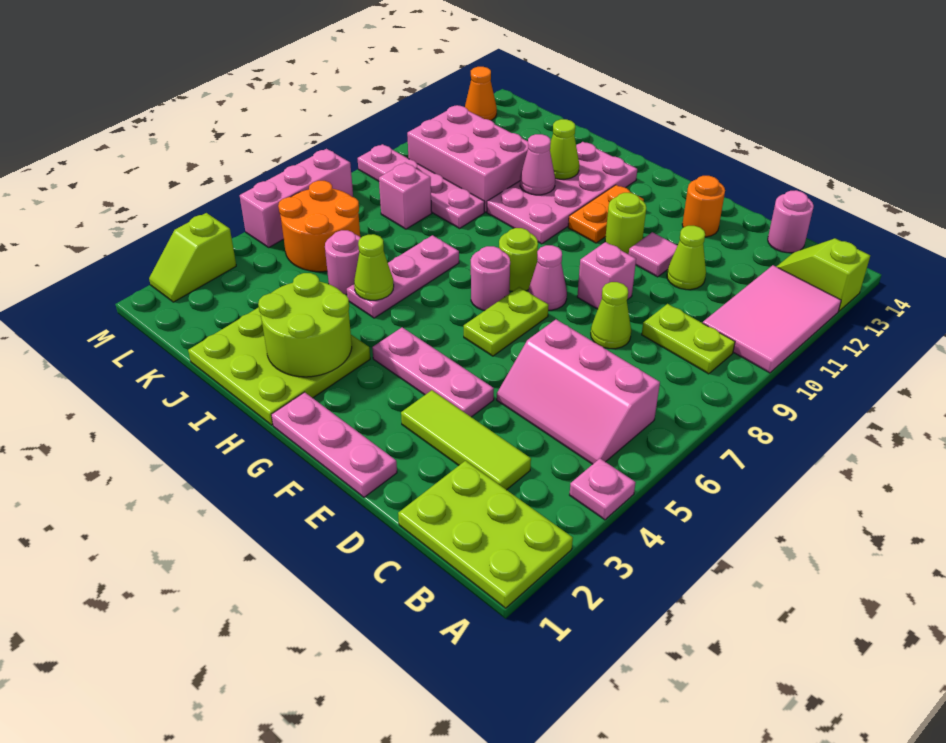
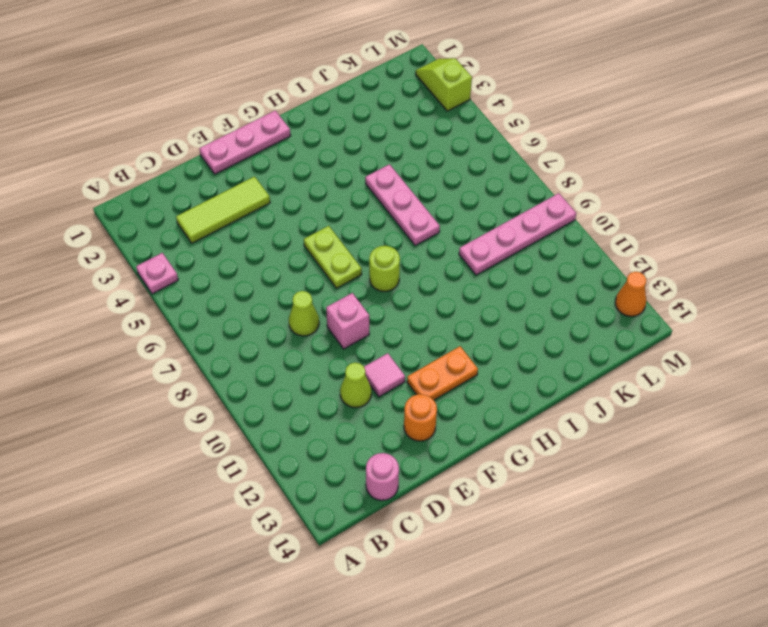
orange 1x2 plate [407,346,478,400] -> orange 1x2 plate turned to [568,185,644,243]
none -> lime 2x3 plate [398,461,573,608]
none -> pink 2x3 tile [703,265,841,373]
none -> lime 1x2 slope [776,238,870,311]
none -> pink 2x3 slope [497,320,660,464]

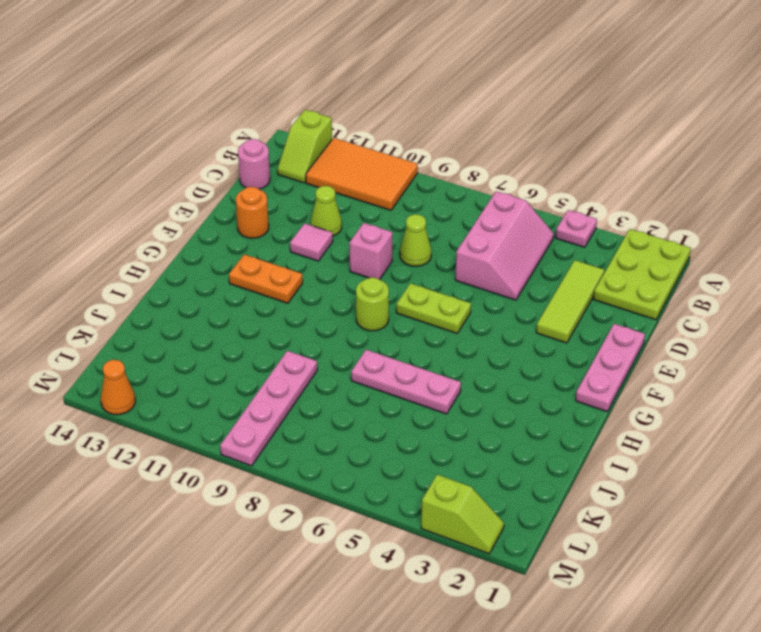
orange 2x3 tile [306,138,418,210] -> pink 2x3 tile [703,265,841,373]
none -> lime 1x2 plate [642,304,735,374]
none -> pink 1x3 plate [372,327,494,417]
none -> pink 1x1 cone [528,245,567,310]
none -> lime 1x1 round brick [605,193,646,254]

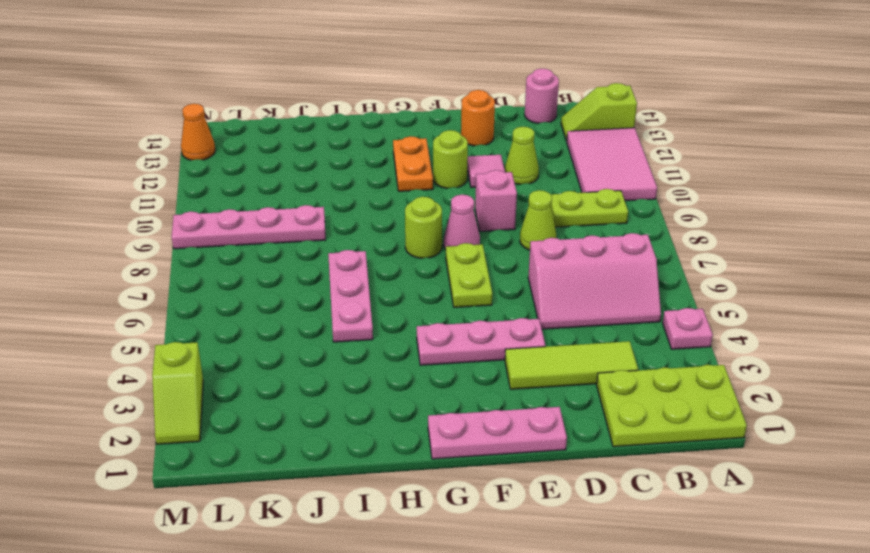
none -> pink 1x1 round brick [471,246,510,311]
none -> lime 3x3 plate [188,307,370,425]
none -> pink 2x4 plate [487,142,637,244]
none -> pink 1x1 round brick [325,230,361,295]

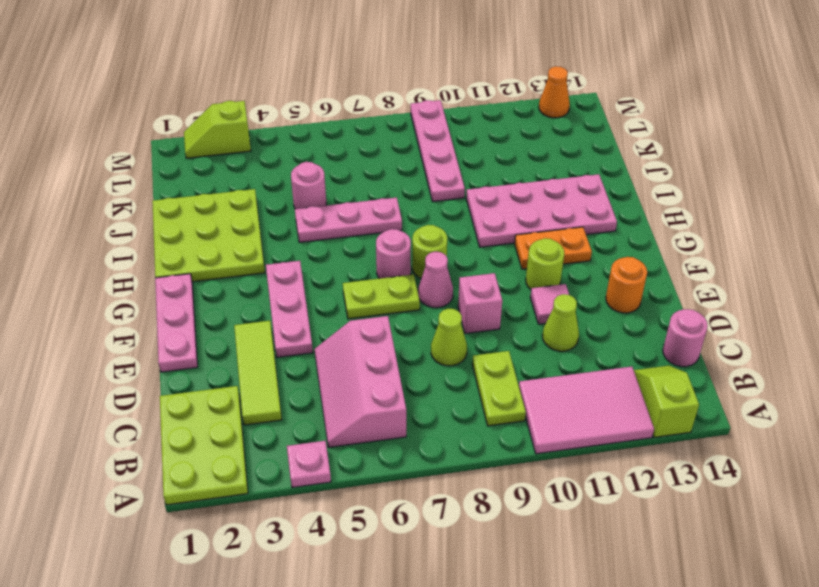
none -> pink 2x3 brick [407,105,528,212]
none -> orange 2x2 round brick [278,181,360,272]
none -> pink 1x1 brick [379,163,432,229]
none -> pink 1x3 brick [240,149,353,247]

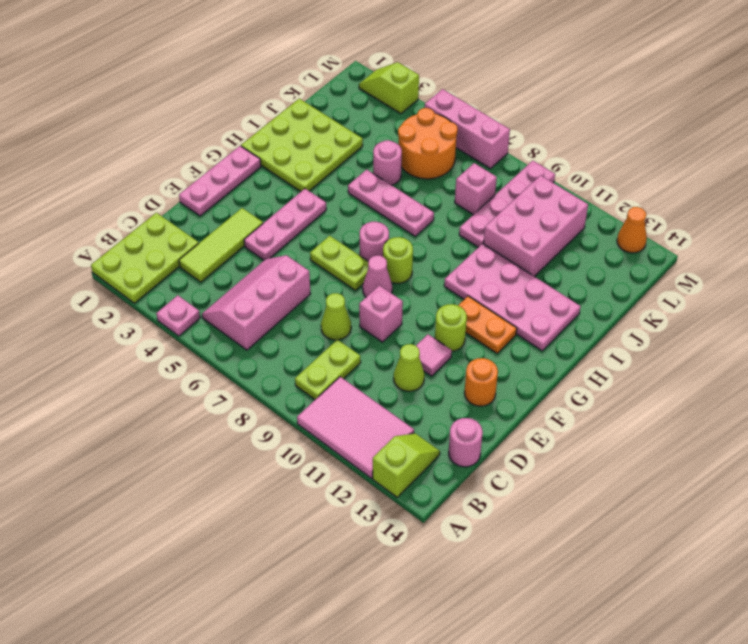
none -> lime 2x2 round brick [258,273,352,377]
none -> lime 1x1 cone [354,234,394,300]
none -> pink 1x1 cone [520,134,555,195]
none -> lime 1x1 cone [550,119,579,179]

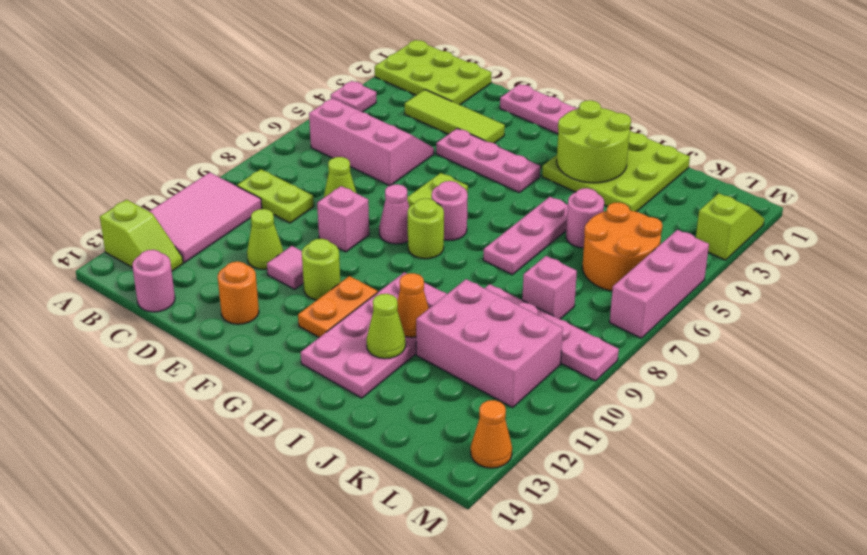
orange 1x1 cone [397,273,429,337] -> pink 1x1 cone [520,134,555,195]
none -> lime 1x1 cone [354,234,394,300]

